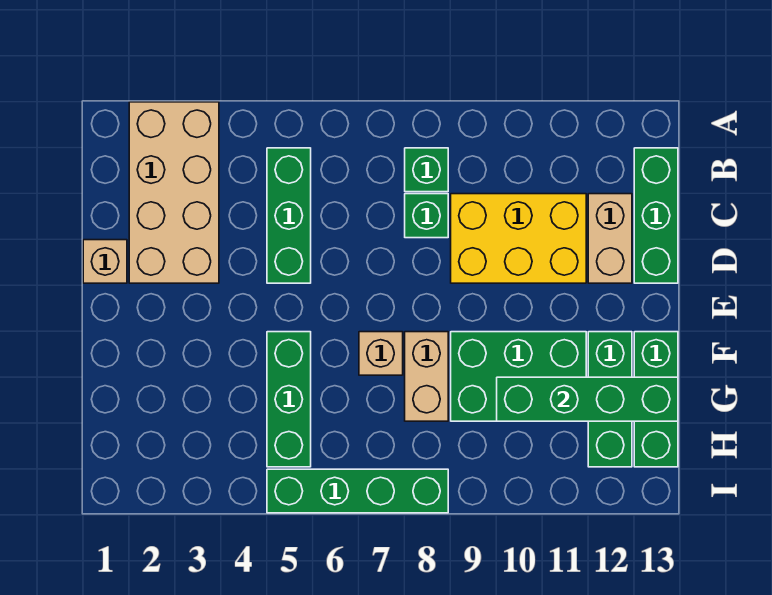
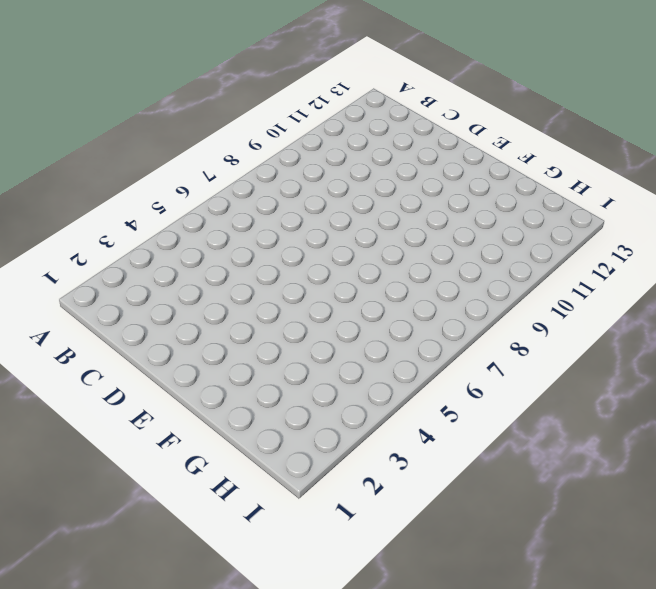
none -> tan 2x4 brick [129,102,219,283]
none -> green 1x3 brick [267,148,311,283]
none -> green 1x1 brick [405,148,448,192]

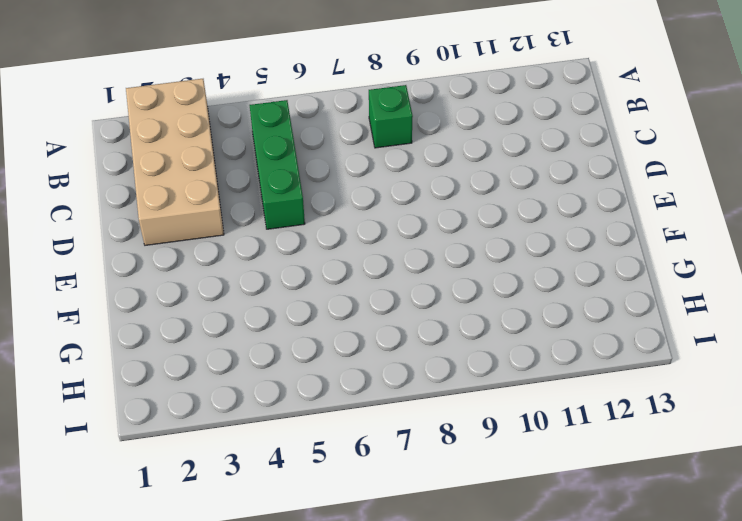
none -> green 1x3 brick [634,148,678,283]
none -> green 1x1 brick [405,194,448,238]
none -> yellow 2x3 brick [451,194,586,283]

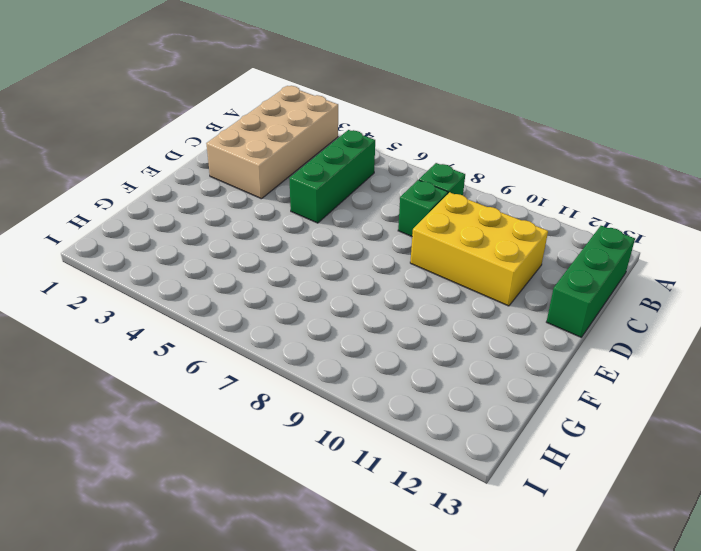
none -> tan 1x2 brick [588,194,632,283]
none -> tan 1x1 brick [83,240,127,283]
none -> green 1x3 brick [267,332,311,467]

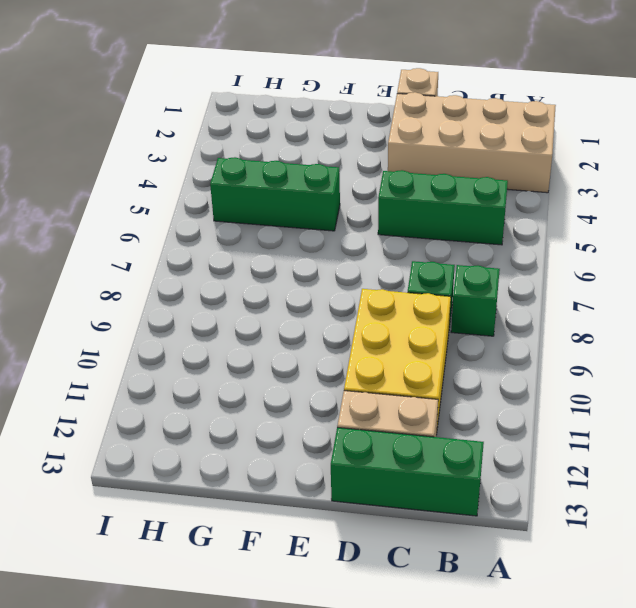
none -> tan 1x1 brick [359,332,403,375]
none -> tan 1x2 brick [405,332,448,421]
none -> green 2x3 brick [451,332,586,421]

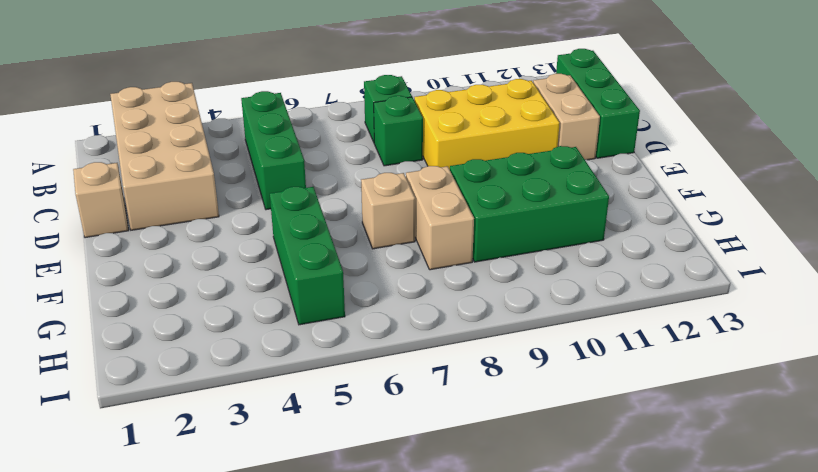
none -> green 1x3 brick [588,332,632,467]
none -> green 1x3 brick [634,332,678,467]
none -> green 1x4 brick [267,469,448,513]

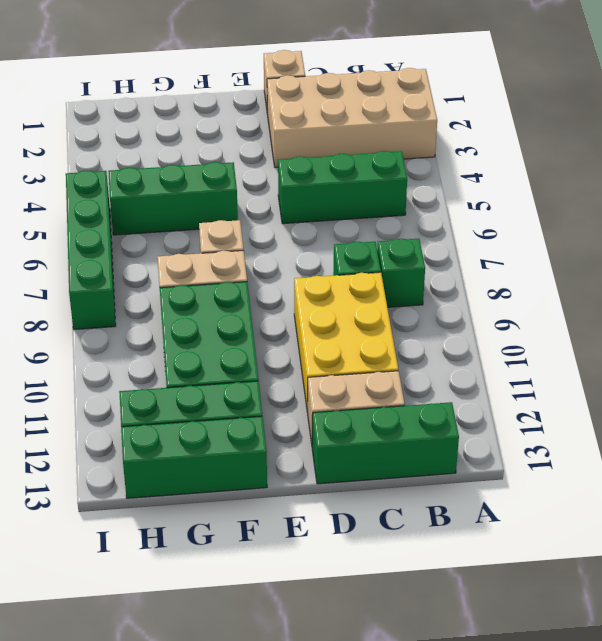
none -> green 1x4 brick [497,377,678,421]

